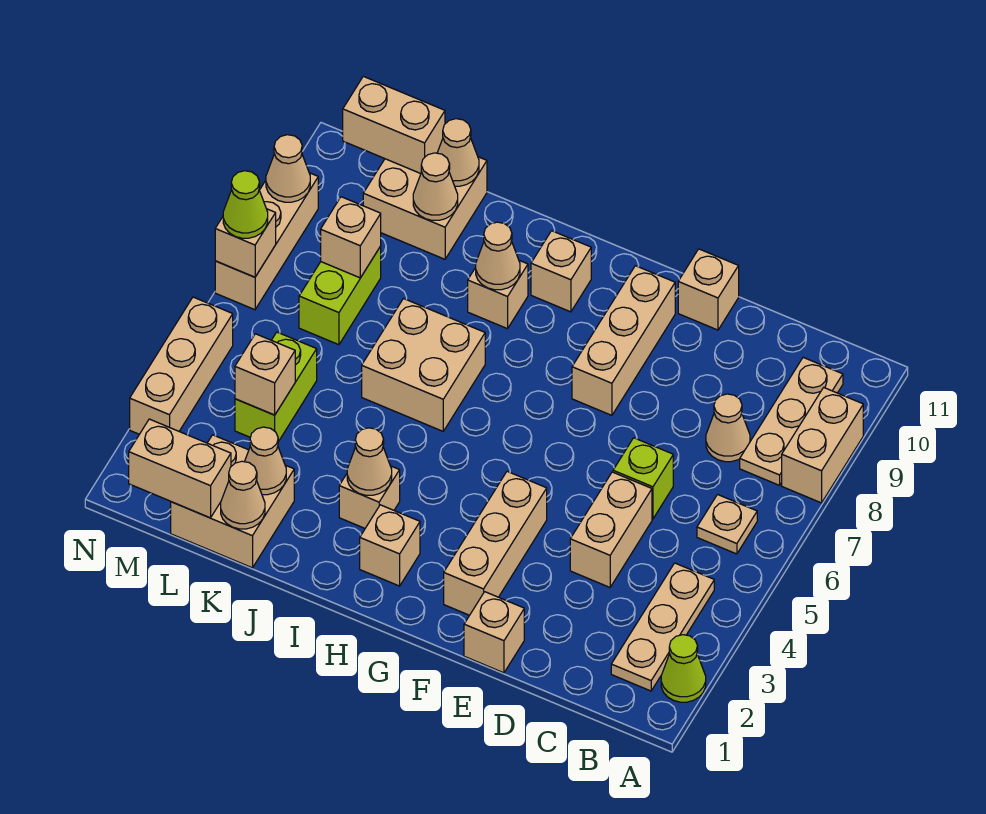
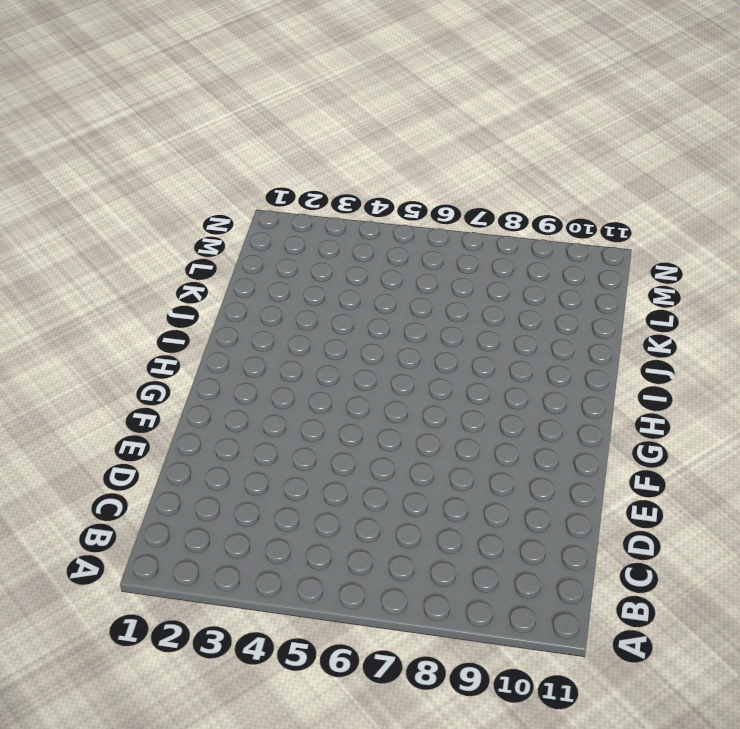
none -> lime 1x1 cone [661,635,706,702]
none -> tan 1x2 brick [782,388,863,503]
none -> tan 1x3 plate [611,563,714,691]
none -> tan 1x1 plate [697,495,757,554]

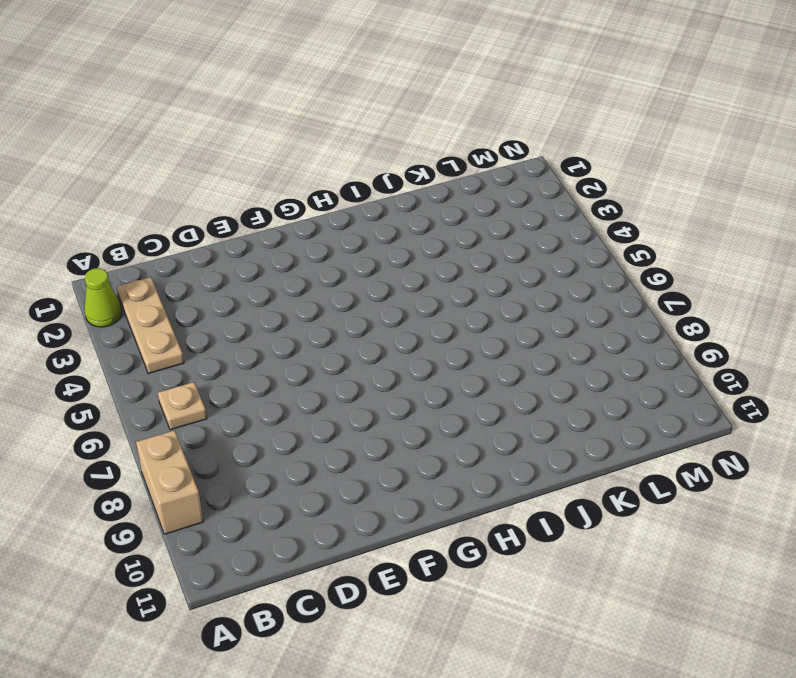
none -> tan 1x3 plate [740,357,843,485]
none -> tan 1x1 cone [706,394,750,462]
none -> tan 1x2 brick [570,472,652,587]
none -> lime 1x1 brick [613,438,673,519]

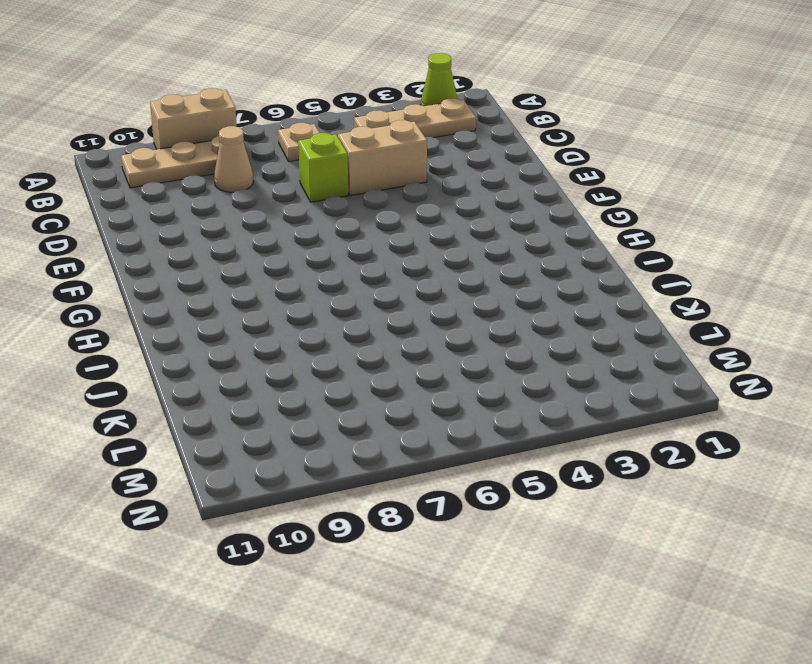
none -> tan 1x1 brick [464,592,524,673]
none -> tan 1x1 brick [678,249,739,330]
none -> tan 1x3 brick [444,471,547,615]
none -> tan 1x3 brick [572,266,675,415]

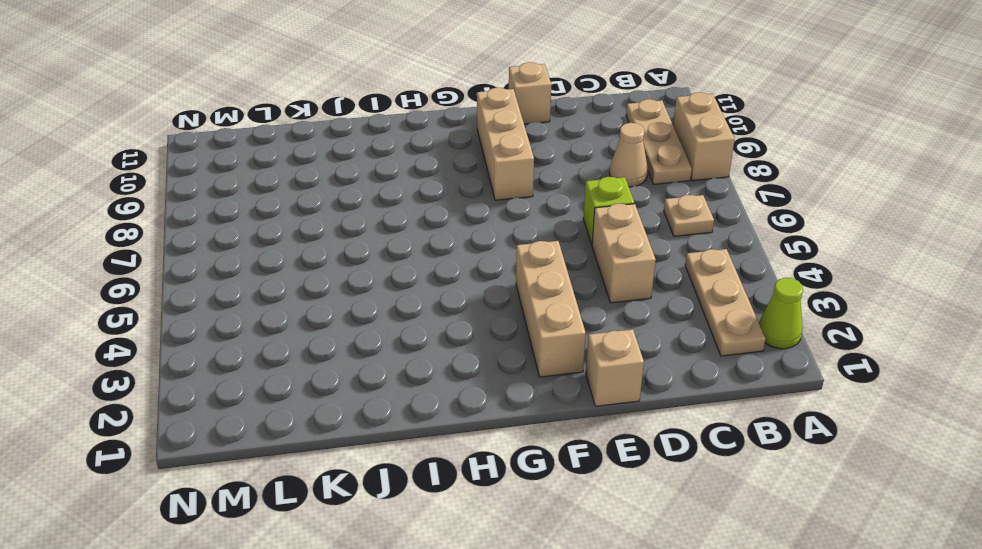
none -> tan 1x1 brick [360,505,420,586]
none -> tan 1x1 brick [531,231,591,312]
none -> tan 1x1 brick [339,466,400,528]
none -> tan 2x2 brick [362,299,485,431]

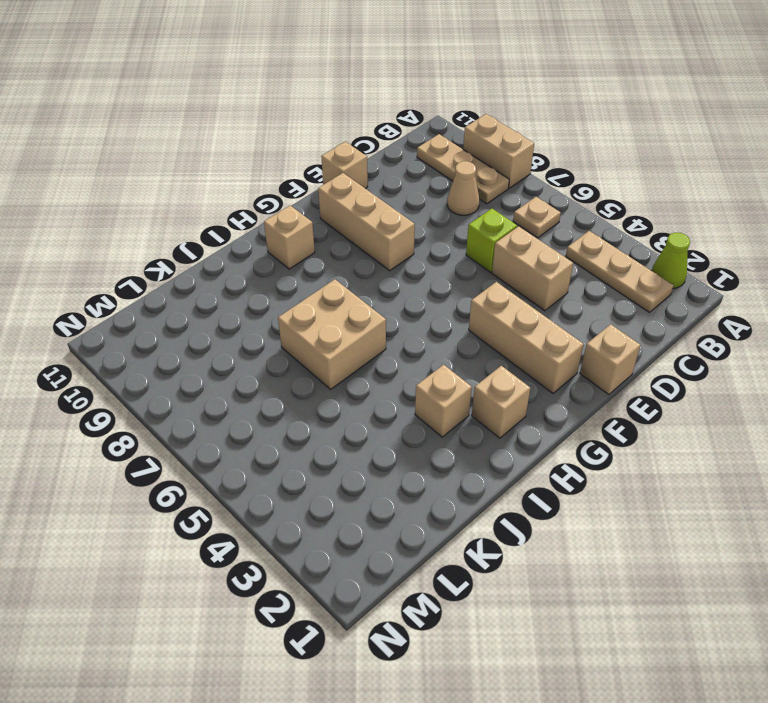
none -> tan 1x1 brick [468,260,528,329]
none -> tan 2x2 brick [171,435,294,568]
none -> tan 2x2 brick [363,157,487,259]
none -> lime 1x2 brick [235,332,317,442]

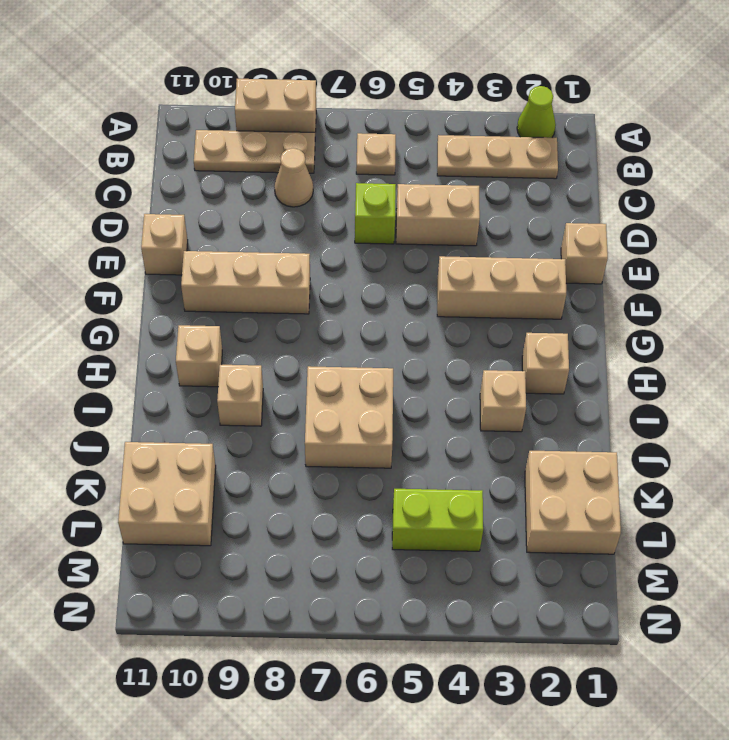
none -> lime 1x2 brick [299,246,381,345]
none -> tan 1x3 brick [130,297,233,434]
none -> tan 1x3 brick [215,173,318,310]
none -> tan 1x1 cone [347,428,392,495]

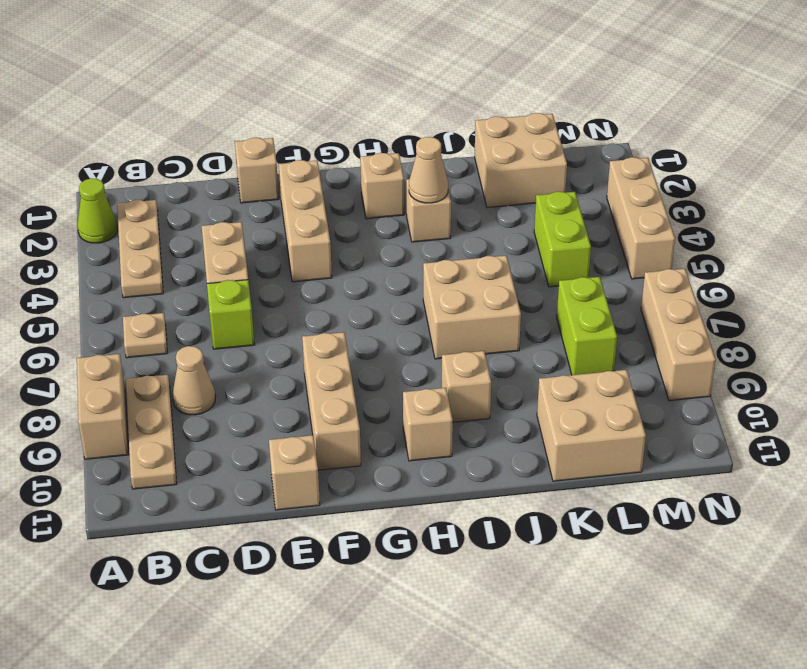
none -> tan 1x1 cone [476,222,520,290]
none -> tan 1x1 cone [221,461,265,529]
none -> tan 1x1 cone [245,427,286,495]
none -> tan 1x1 cone [413,153,458,220]

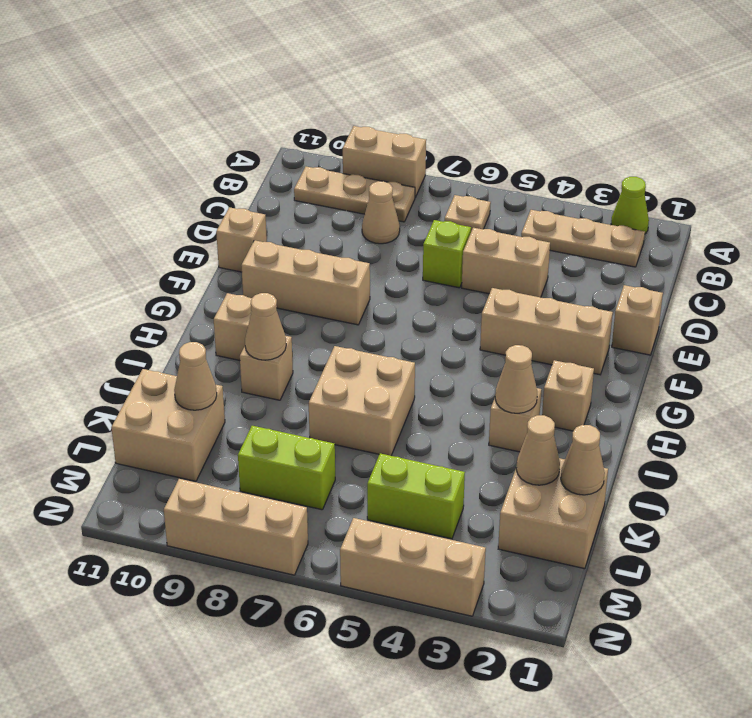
none -> tan 1x1 cone [437,119,479,186]
none -> tan 1x2 brick [129,419,231,518]
none -> tan 1x1 brick [235,334,295,415]
none -> tan 1x1 brick [321,197,381,278]

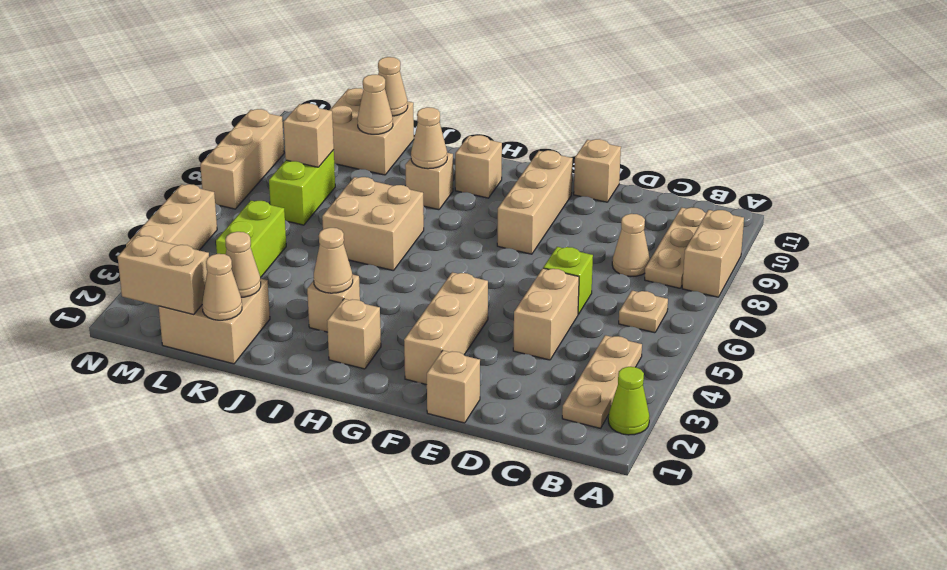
none -> tan 1x1 brick [235,334,295,415]
none -> tan 1x2 brick [343,76,445,174]
none -> tan 1x1 brick [215,209,276,277]
none -> tan 1x1 cone [266,135,310,202]

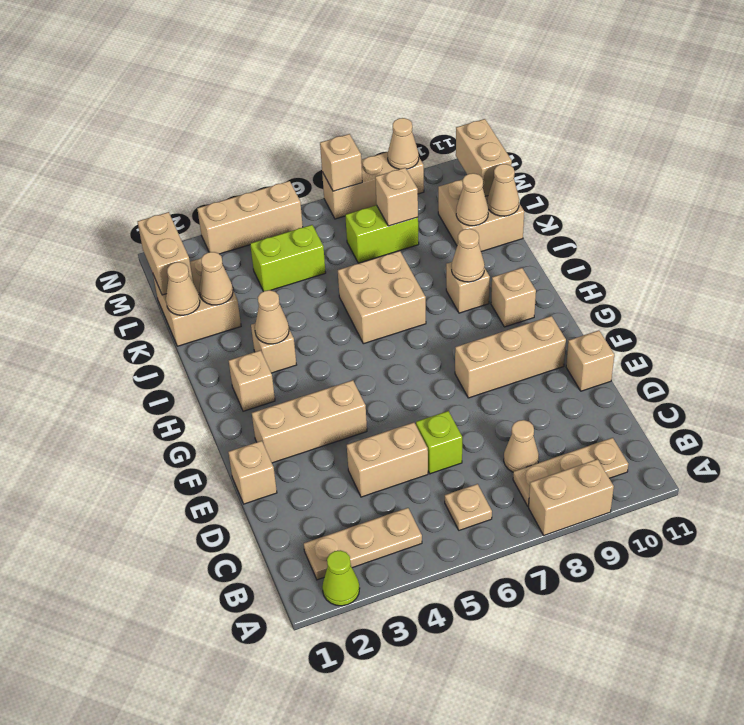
none -> tan 1x1 brick [235,334,295,415]
none -> lime 1x1 cone [223,171,268,238]

